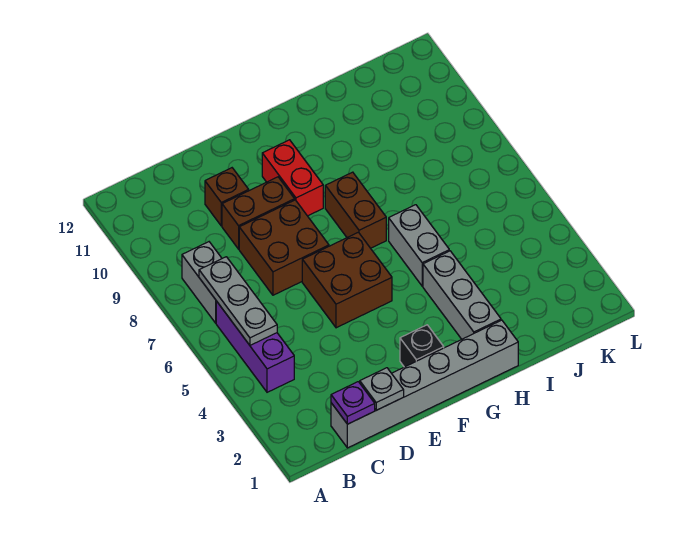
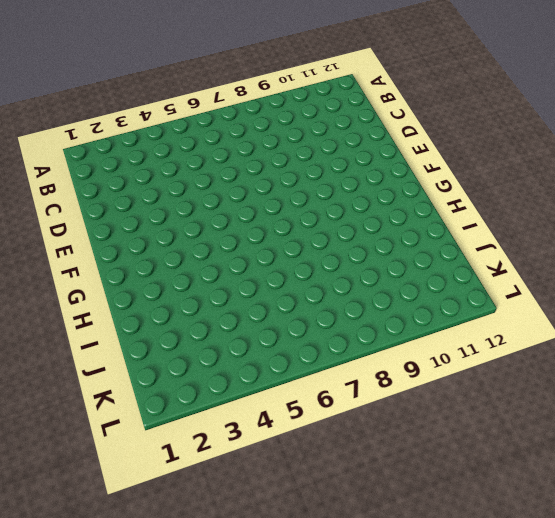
none -> purple 1x3 brick [216,301,294,392]
none -> grey 1x2 brick [182,242,222,323]
none -> grey 1x6 brick [331,320,518,448]

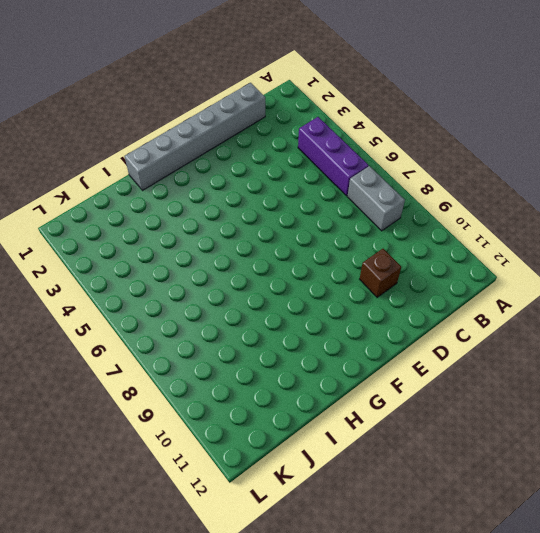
none -> brown 2x2 brick [239,200,329,295]
none -> brown 1x2 brick [222,177,295,249]
none -> brown 2x2 brick [302,232,392,328]

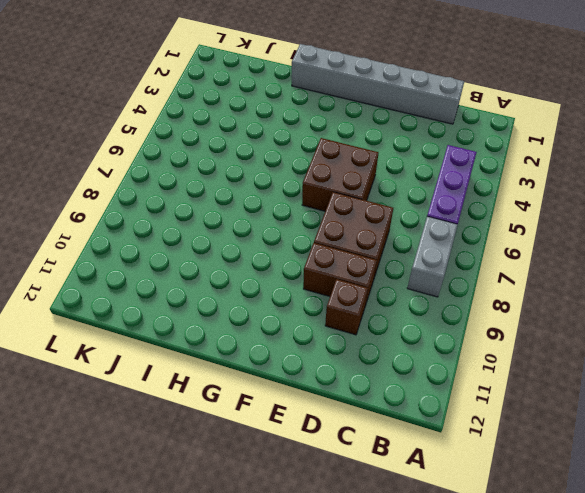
none -> black 1x1 brick [400,325,444,367]
none -> red 1x2 brick [262,140,323,216]
none -> brown 1x2 brick [325,172,386,248]

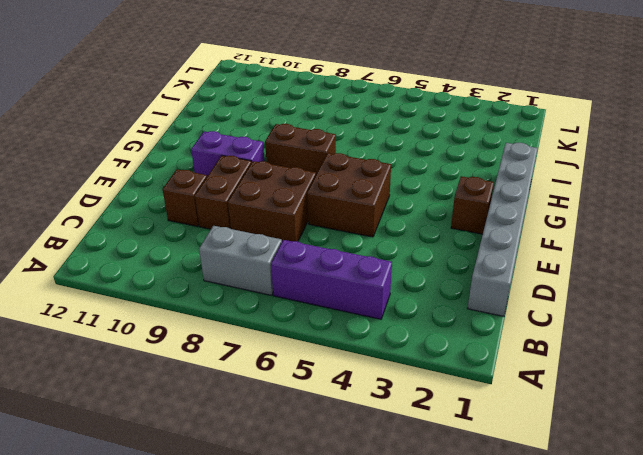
brown 1x1 brick [451,176,494,234] -> black 1x1 brick [400,325,444,367]
purple 1x2 brick [191,131,264,176] -> red 1x2 brick [262,140,323,216]
none -> grey 1x3 brick [423,251,501,339]
none -> grey 1x2 brick [389,205,449,286]
none -> grey 1x3 plate [199,257,277,345]

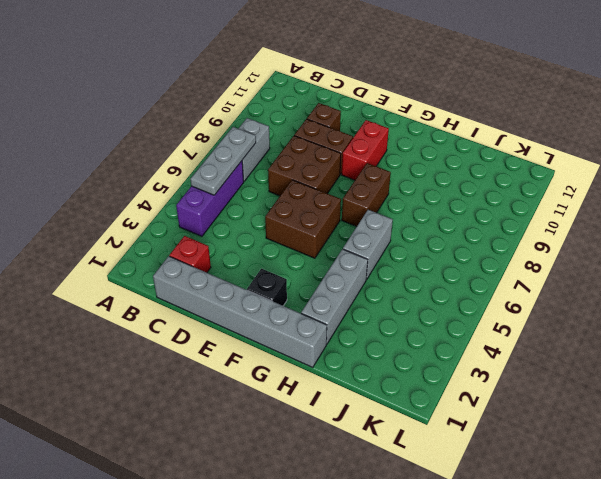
red 1x1 brick [169,236,211,273] -> none
none -> purple 1x1 plate [331,382,375,424]
none -> grey 1x1 plate [360,368,404,410]

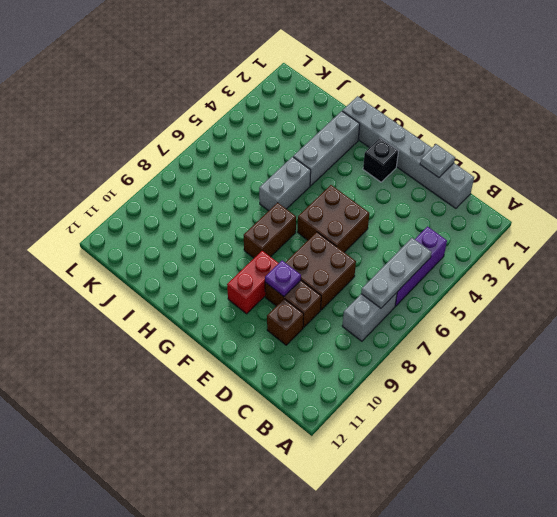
purple 1x1 plate [265,261,301,296] -> purple 1x1 plate moved to [331,382,375,424]

